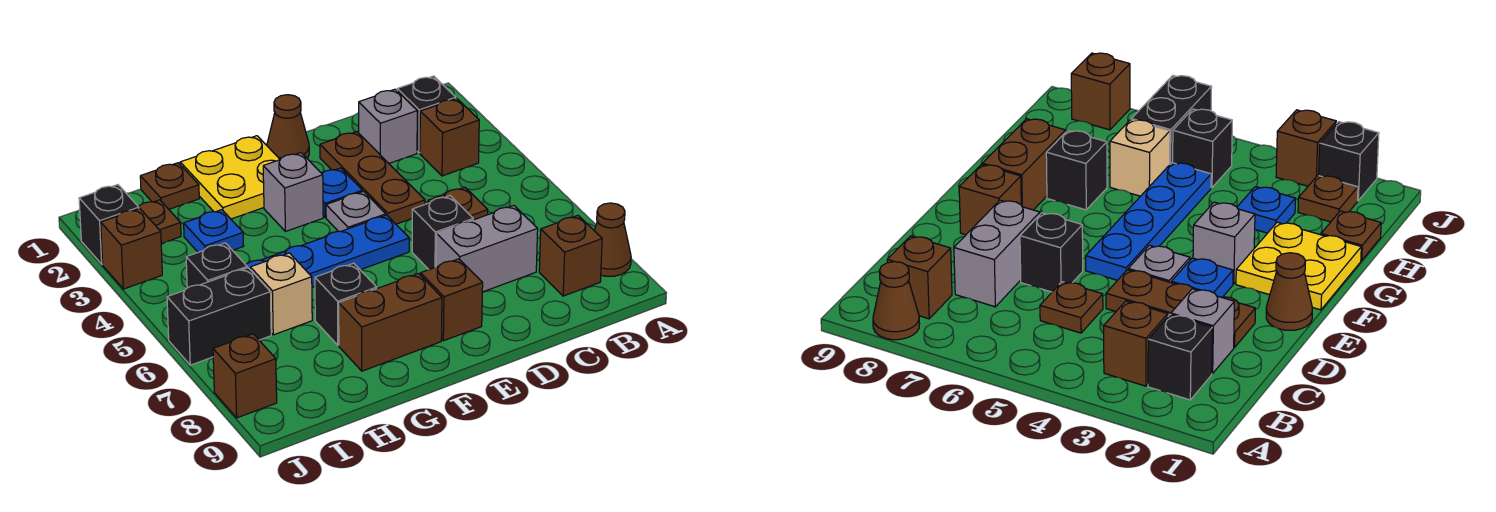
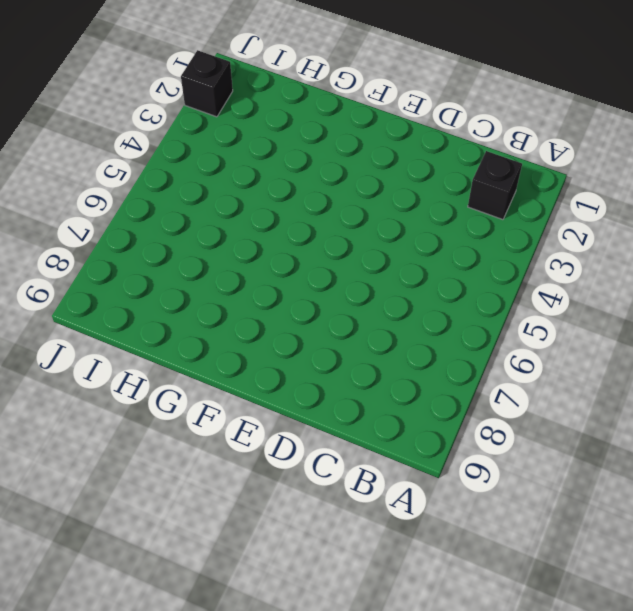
none -> brown 1x1 cone [594,203,631,276]
none -> brown 1x1 brick [420,98,479,176]
none -> brown 1x1 brick [539,215,602,296]

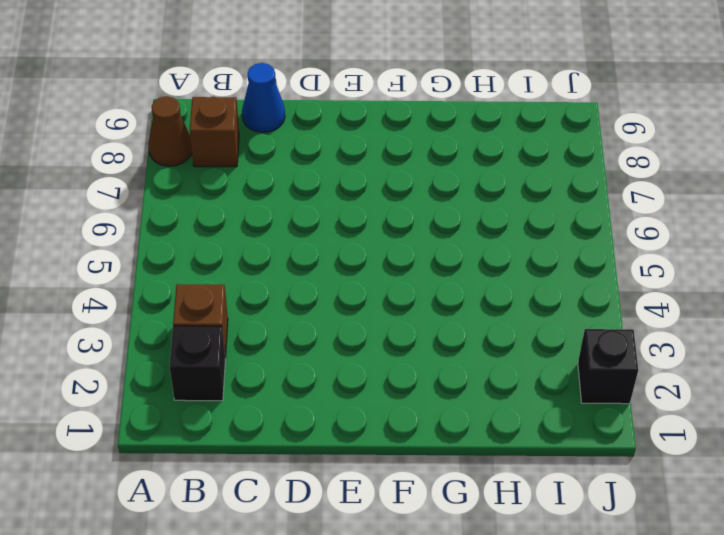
blue 1x1 cone [242,63,285,132] -> none
none -> grey 1x1 brick [359,89,417,163]
none -> brown 1x1 plate [428,187,488,220]
none -> grey 1x2 brick [436,206,538,292]

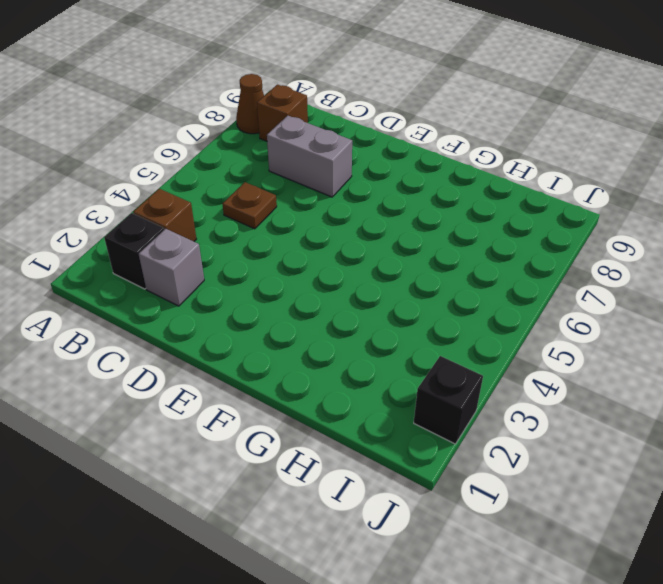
none -> brown 1x3 plate [320,132,425,224]
none -> black 1x1 brick [412,196,473,269]
none -> brown 1x1 cone [267,95,309,159]

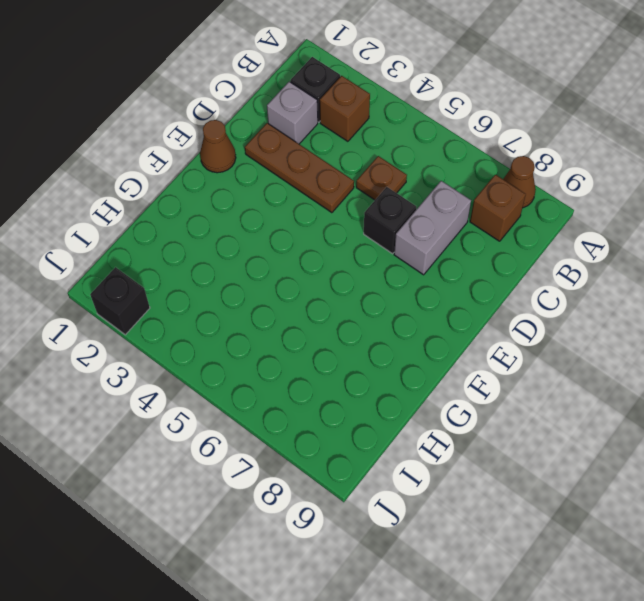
none -> blue 1x1 plate [322,168,363,217]
none -> grey 1x1 plate [326,191,386,231]
none -> blue 1x4 plate [246,215,409,287]

